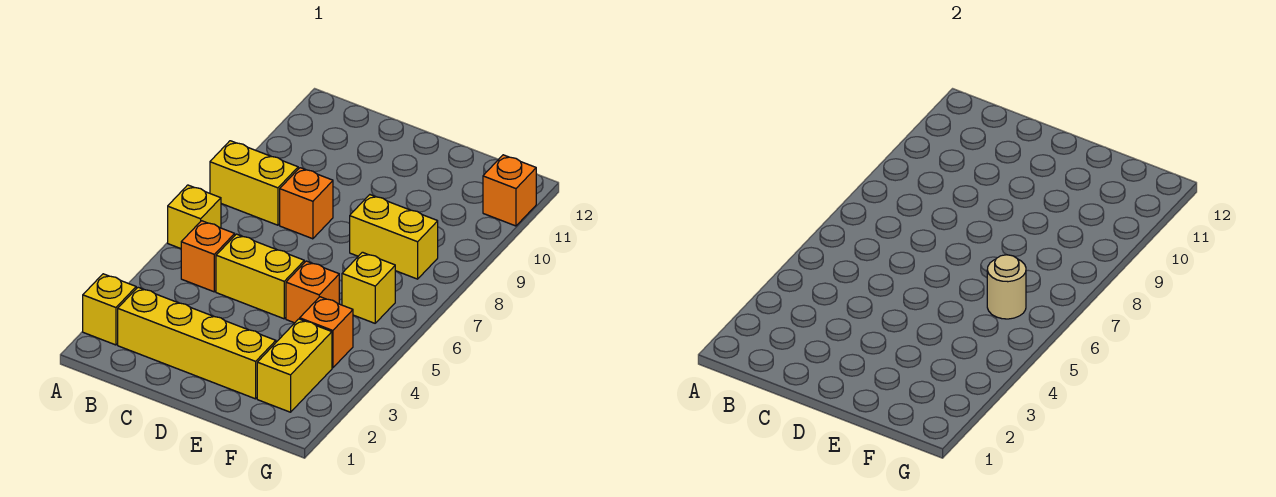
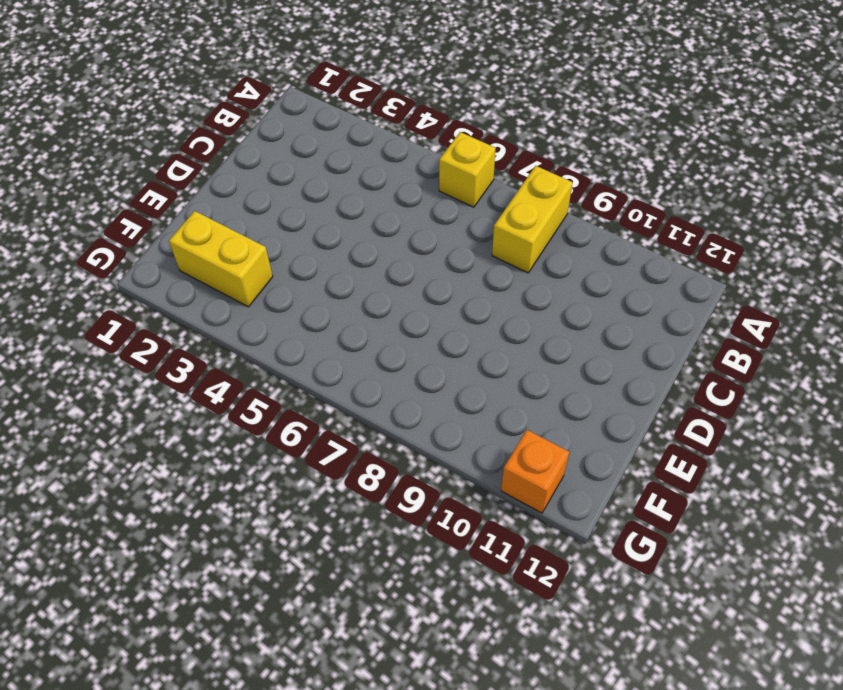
none -> yellow 1x1 brick [83,274,136,345]
none -> yellow 1x4 brick [118,287,276,399]
none -> orange 1x1 brick [181,221,235,292]

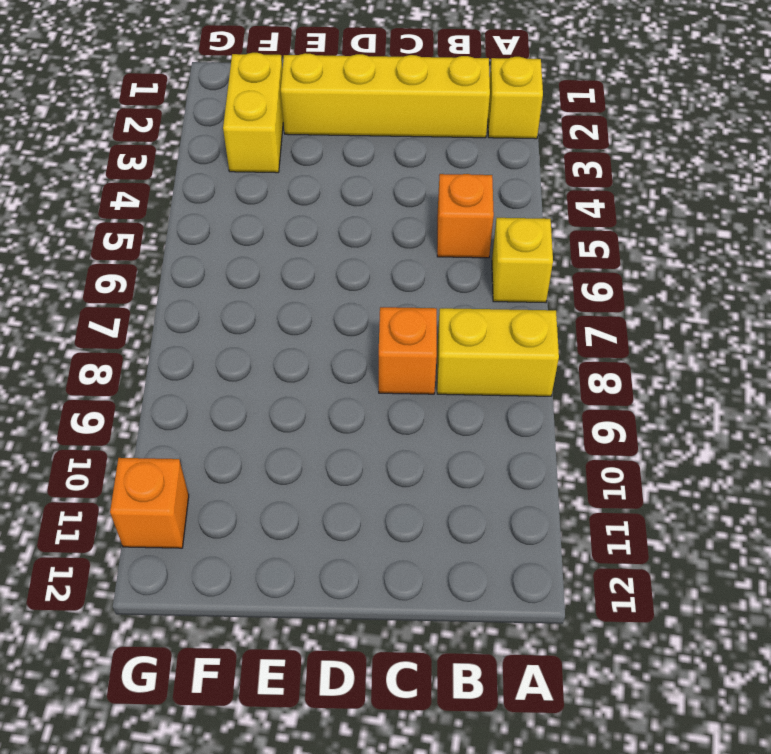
none -> yellow 1x2 brick [216,234,304,319]
none -> orange 1x1 brick [286,261,339,323]
none -> yellow 1x2 brick [350,195,438,279]

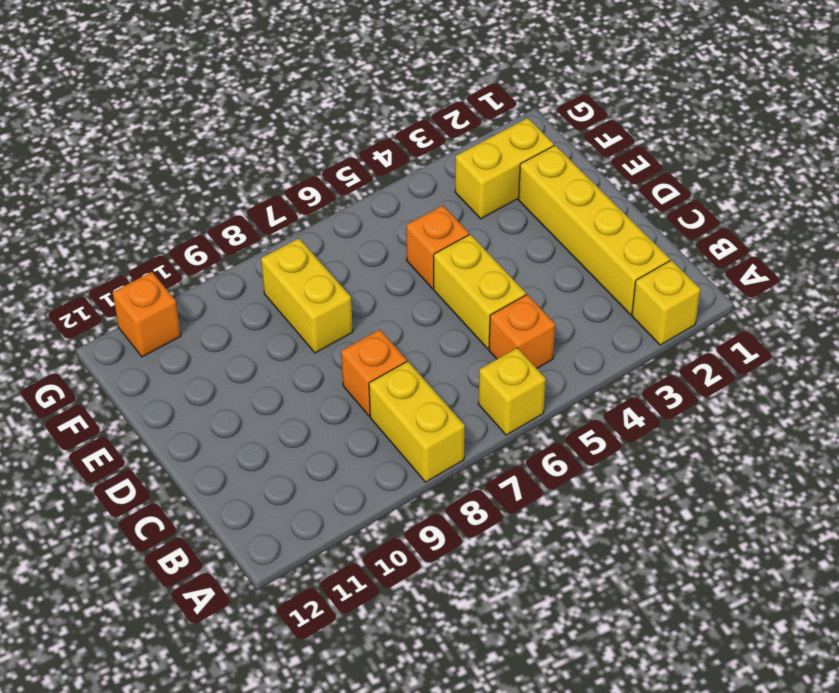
none -> orange 1x1 brick [300,297,353,368]
none -> yellow 1x1 brick [342,252,395,323]
none -> tan 1x1 round brick [987,255,1026,319]

